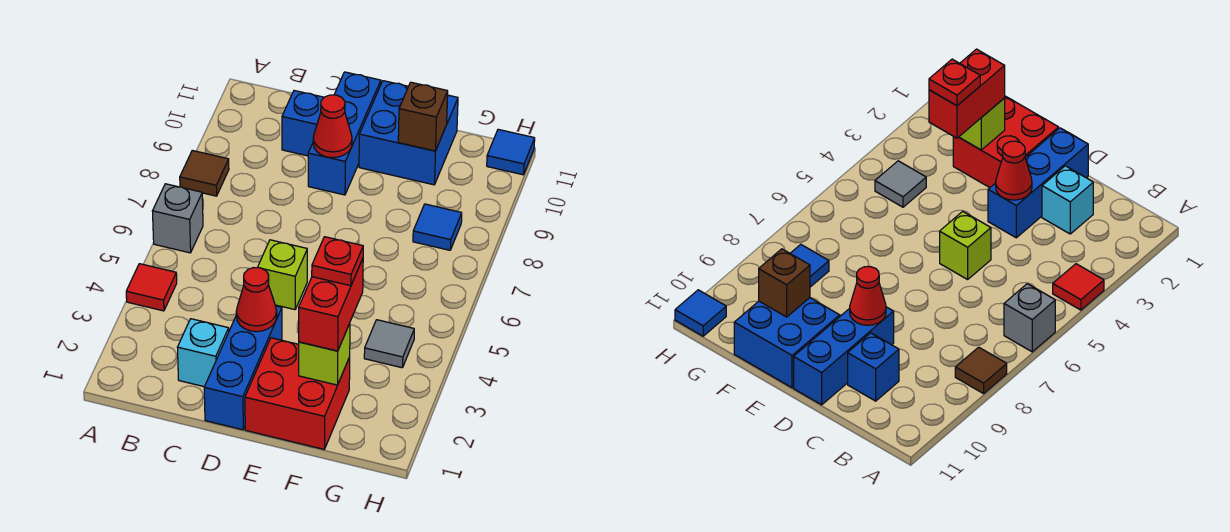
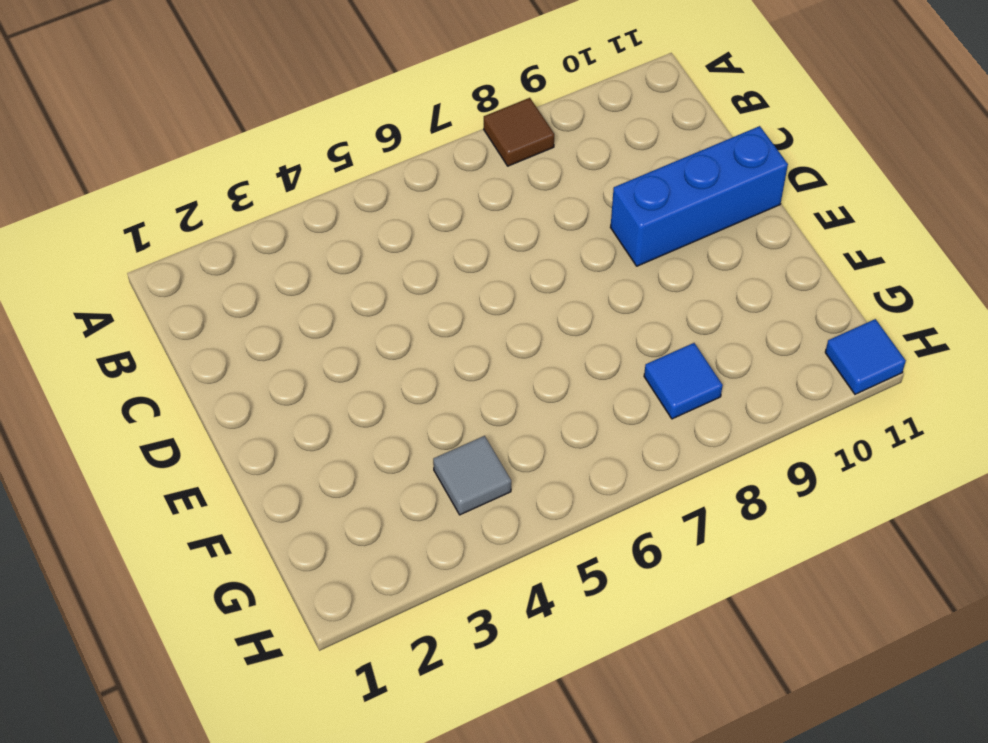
none -> red 1x1 tile [126,264,177,311]
none -> grey 1x1 brick [152,184,203,253]
none -> cyan 1x1 brick [178,319,229,387]

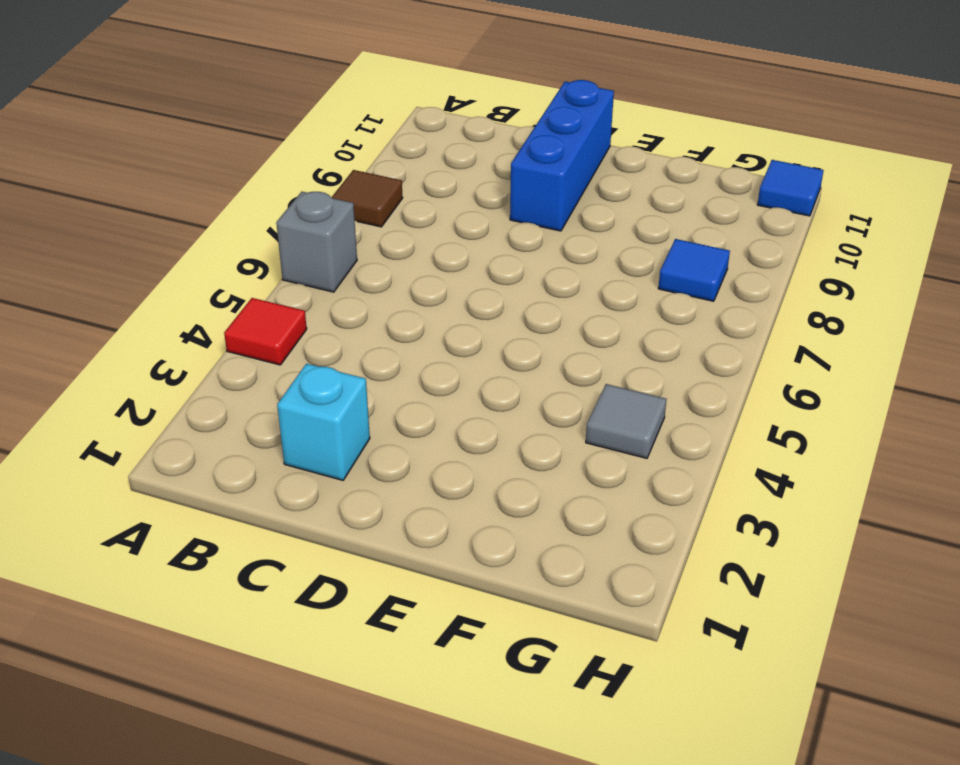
none -> blue 1x1 brick [282,91,324,156]
none -> blue 1x3 brick [204,306,282,430]
none -> lime 1x1 brick [258,240,307,310]

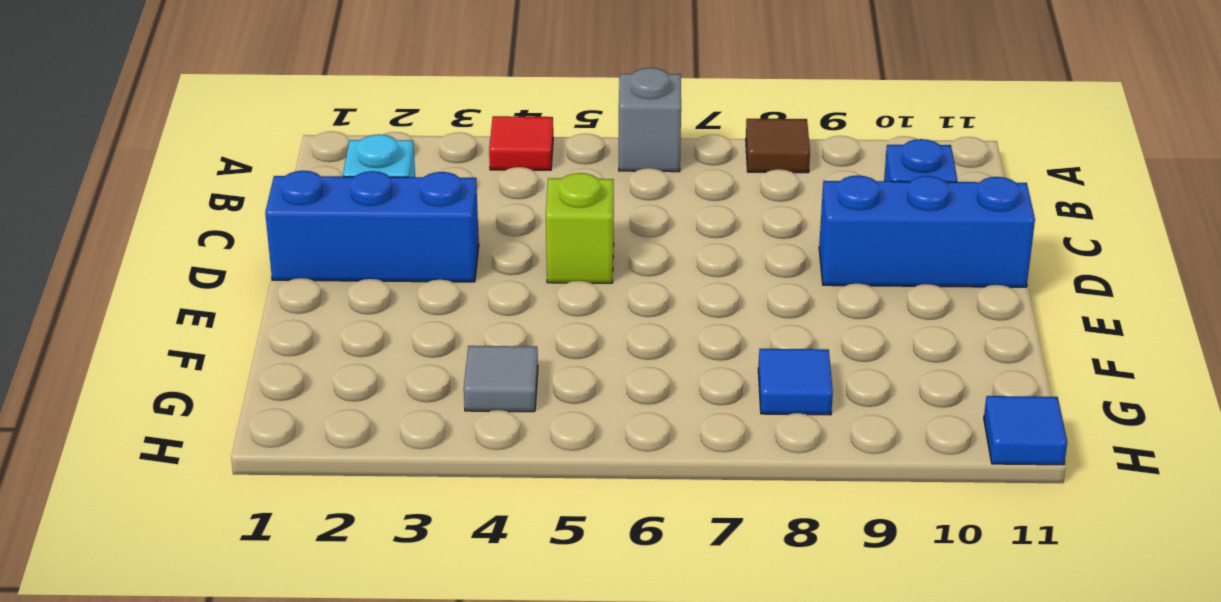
none -> red 2x2 brick [245,338,350,449]
none -> blue 2x2 brick [359,81,458,185]
none -> red 1x1 cone [236,267,277,332]

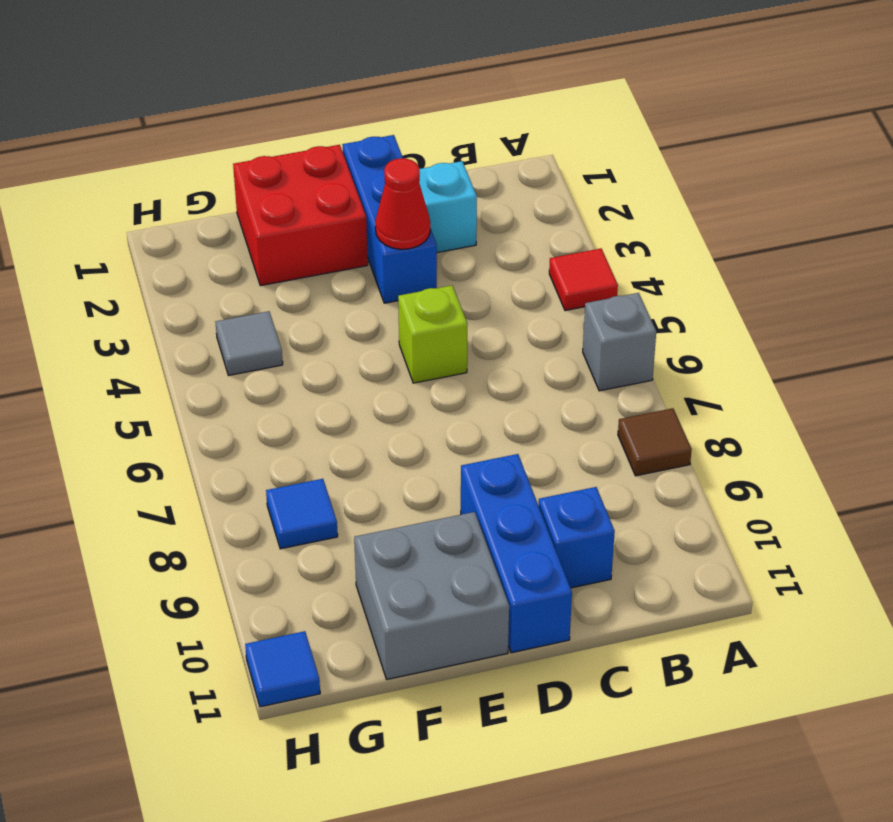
grey 2x2 brick [354,512,509,679] -> blue 2x2 brick [359,81,458,185]
none -> red 1x1 cone [313,95,352,158]
none -> lime 1x1 brick [299,323,350,385]
none -> brown 1x1 brick [398,82,448,151]

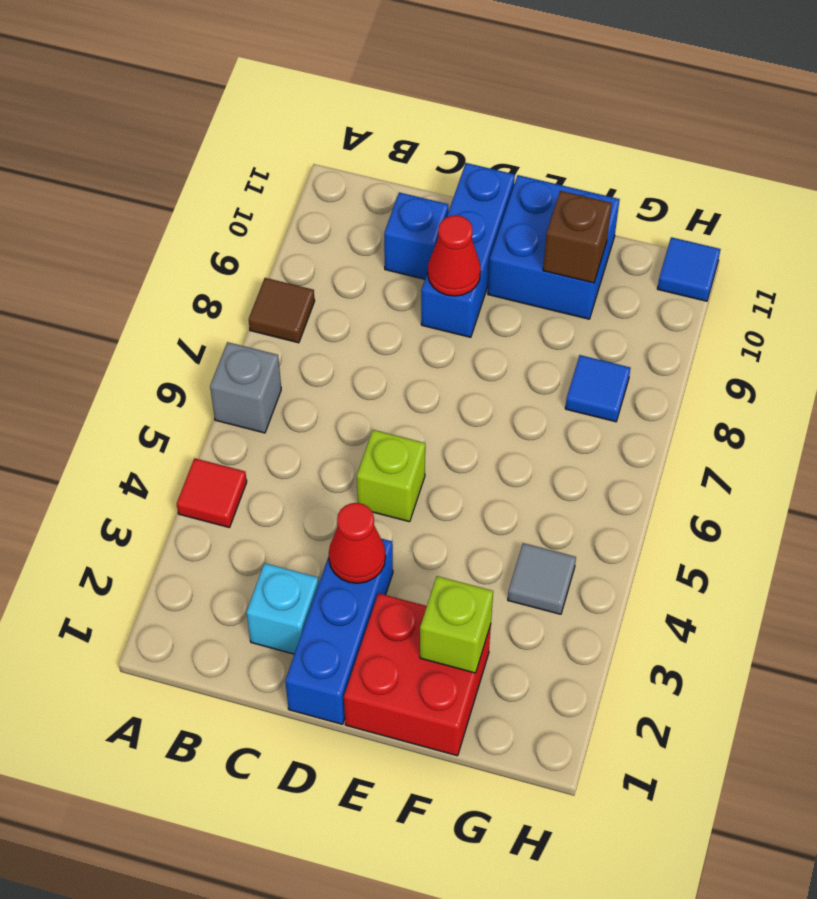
none -> red 1x2 brick [299,259,363,351]
none -> red 1x1 plate [312,237,363,286]

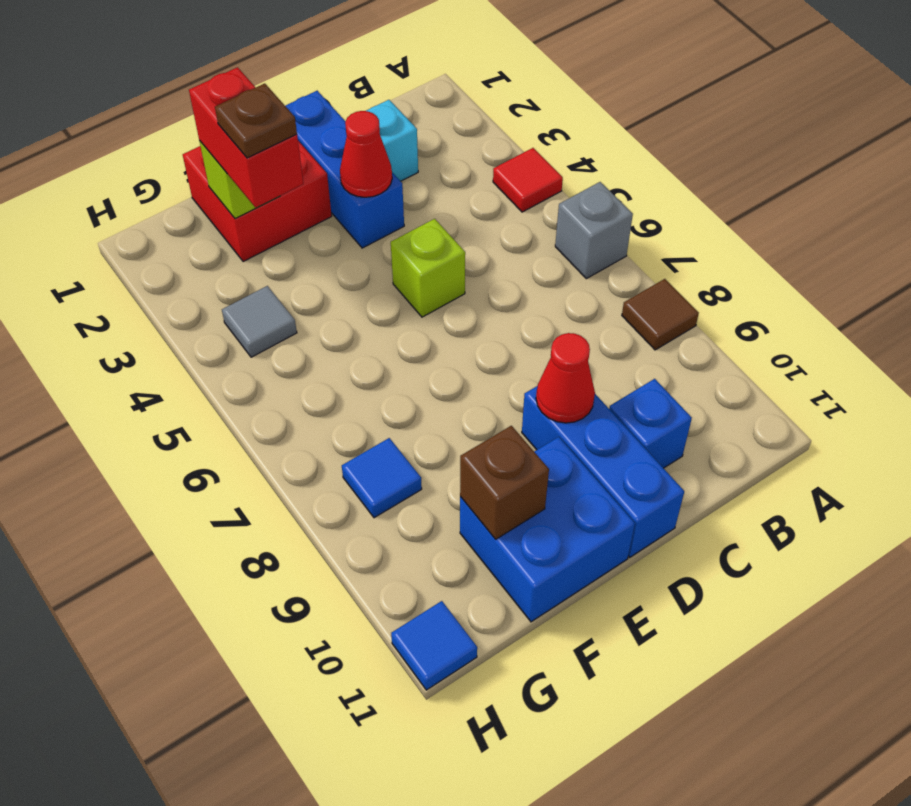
brown 1x1 plate [215,84,297,158] -> red 1x1 plate [312,237,363,286]

